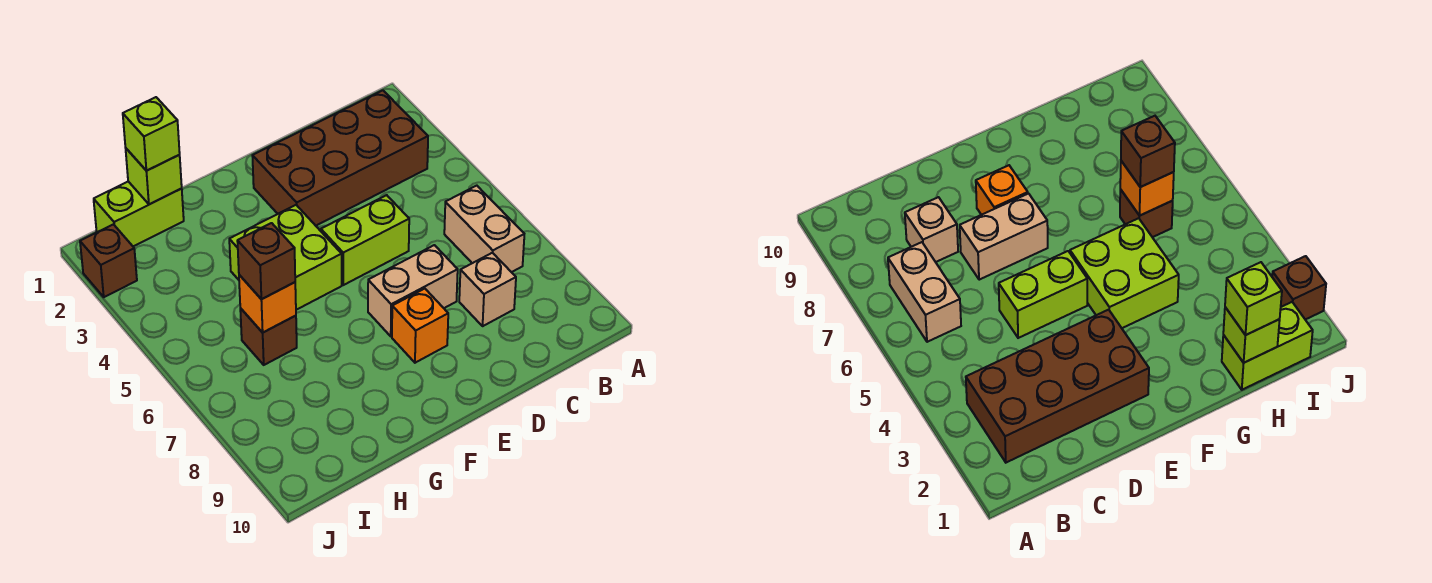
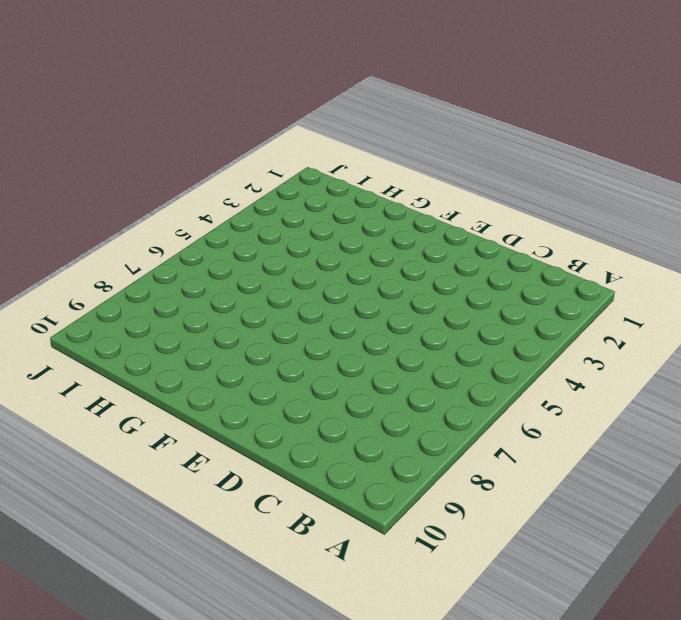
none -> brown 2x4 brick [252,90,428,226]
none -> tan 1x2 brick [444,186,524,272]
none -> tan 1x1 brick [459,253,516,326]

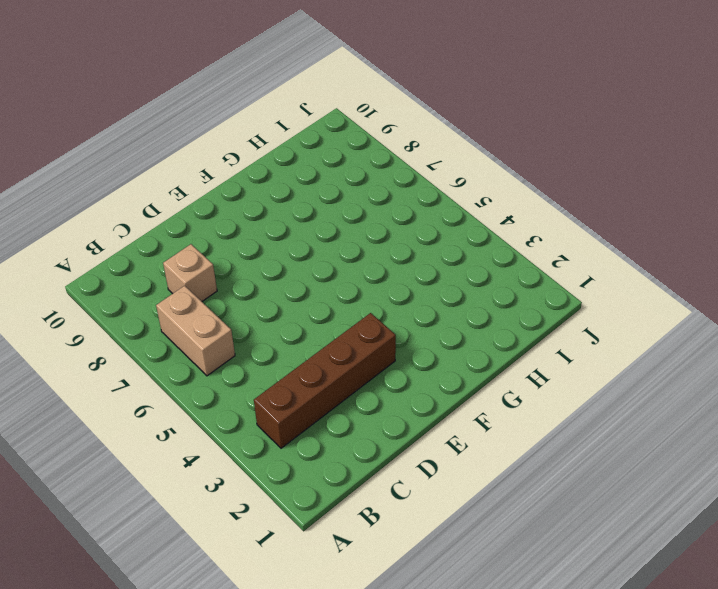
brown 1x4 brick [254,313,396,448] -> brown 2x4 brick [252,90,428,226]
none -> lime 1x2 brick [321,195,409,285]
none -> tan 1x2 brick [368,245,458,336]
none -> orange 1x1 brick [392,289,448,363]

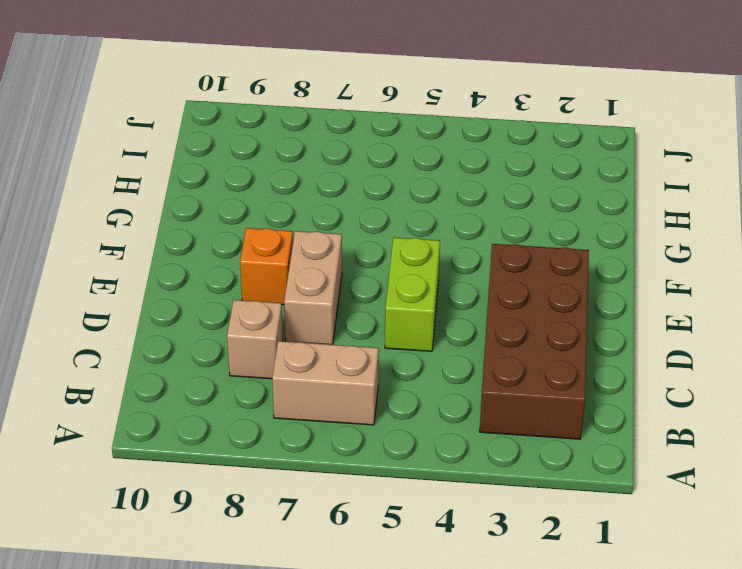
none -> lime 2x2 brick [229,205,342,310]
none -> lime 1x2 brick [94,182,184,246]
none -> brown 1x1 brick [240,308,297,365]

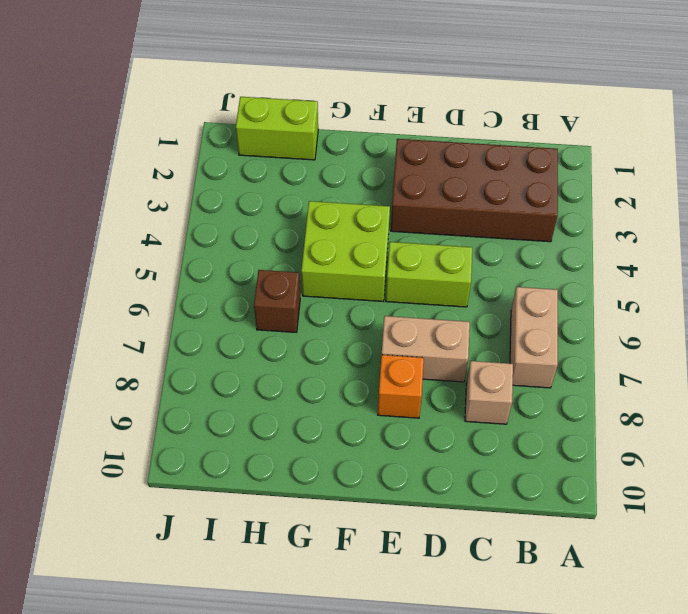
none -> brown 1x1 brick [80,224,137,297]
none -> lime 1x1 brick [126,149,182,204]
none -> orange 1x1 brick [239,275,296,333]

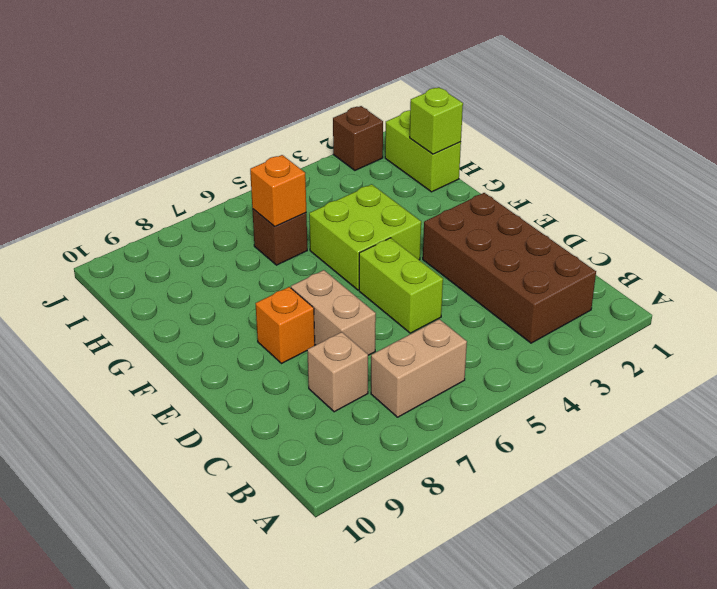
none -> lime 1x1 brick [123,97,180,171]
none -> brown 1x1 brick [237,223,295,299]

